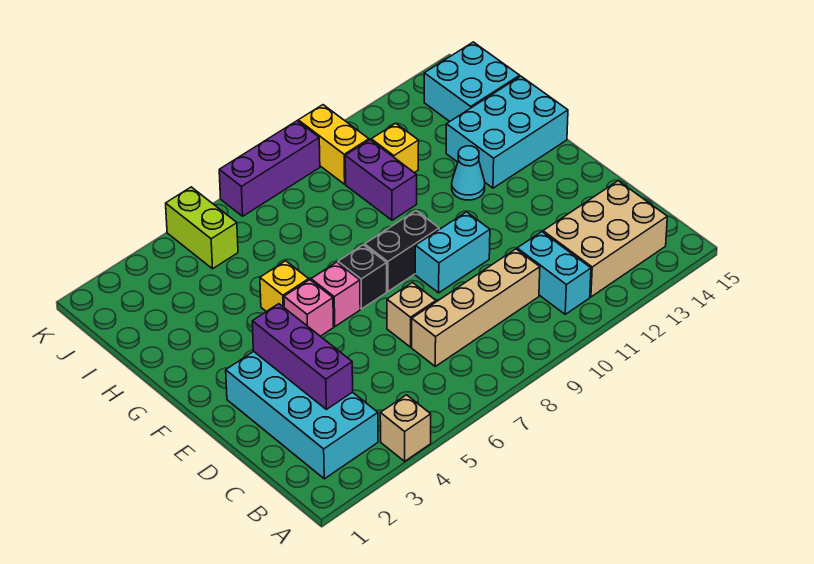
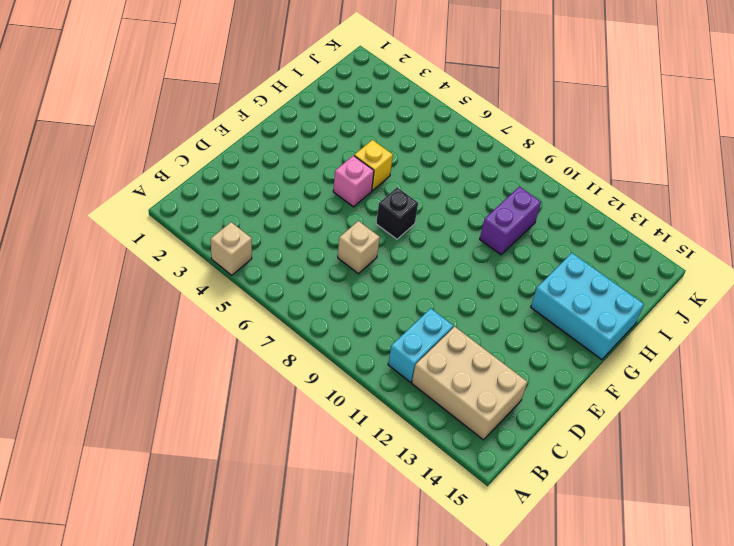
none -> cyan 2x4 brick [226,351,378,479]
none -> tan 1x4 brick [412,249,540,366]
none -> cyan 1x2 brick [415,212,490,293]

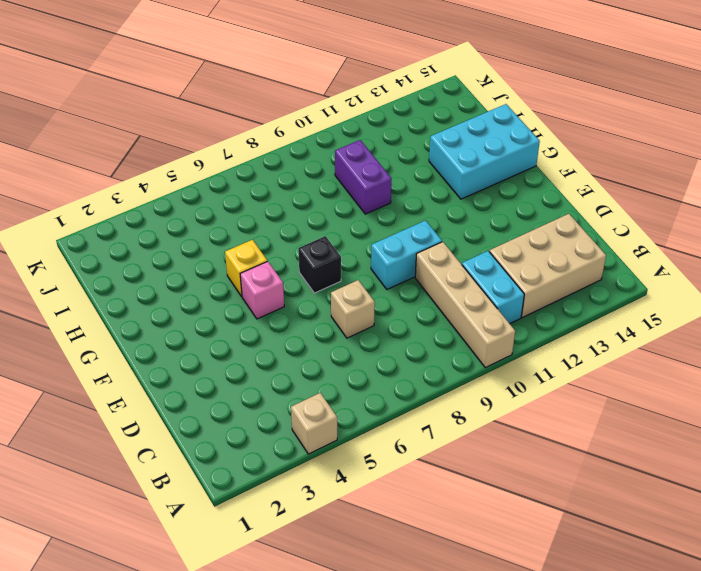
tan 1x4 brick [415,242,515,368] -> tan 1x4 brick turned to [412,249,540,366]
none -> cyan 2x4 brick [226,351,378,479]
none -> pink 1x1 brick [311,262,360,326]
none -> black 1x2 brick [365,211,439,291]

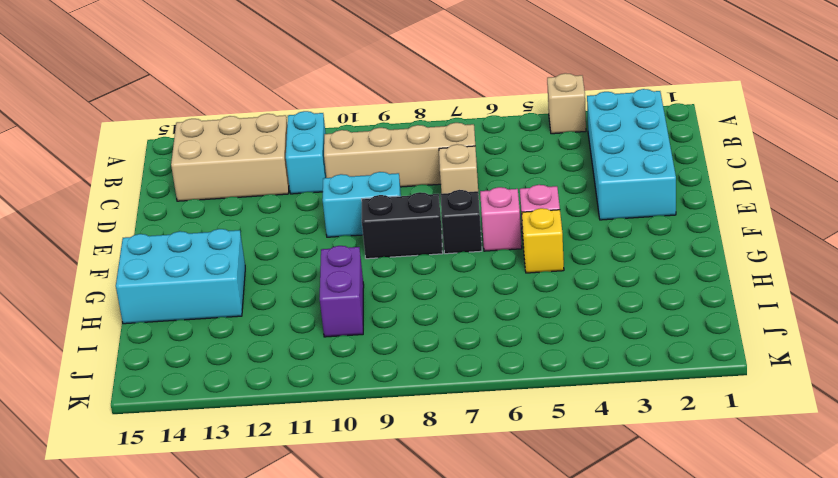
none -> cyan 1x1 cone [452,146,485,200]
none -> yellow 1x1 brick [371,123,419,173]
none -> cyan 2x2 brick [424,42,520,121]

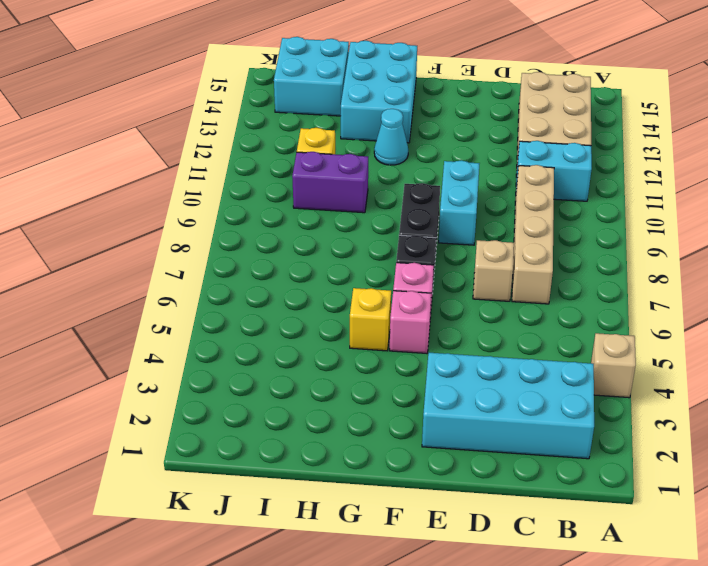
none -> lime 1x2 brick [166,187,238,269]
none -> yellow 1x2 brick [298,105,369,184]
none -> purple 1x3 brick [219,121,320,216]

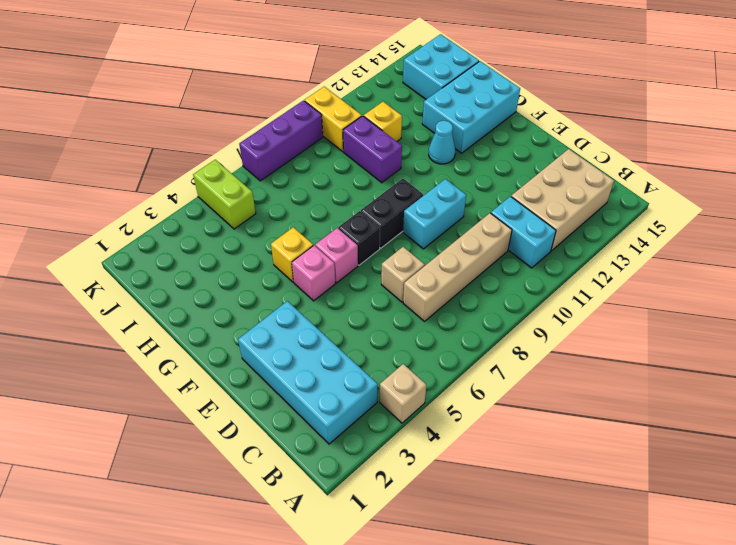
none -> purple 1x3 brick [252,304,353,409]

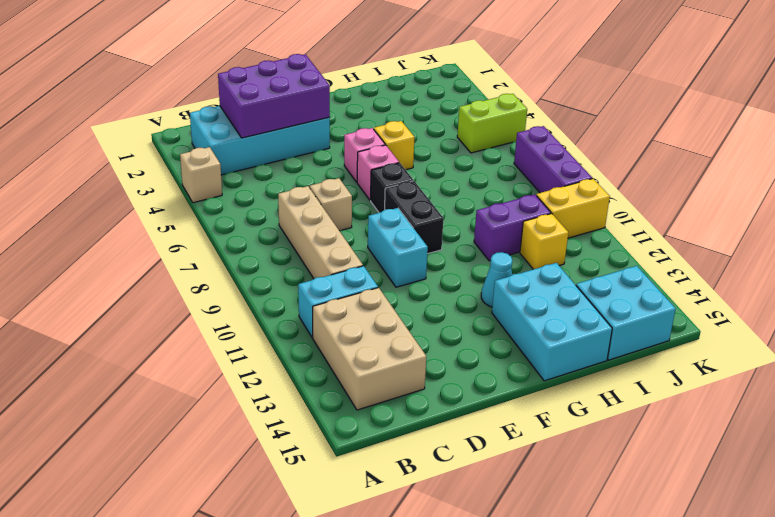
purple 2x3 brick [218,54,330,138] -> purple 1x3 brick [252,304,353,409]

